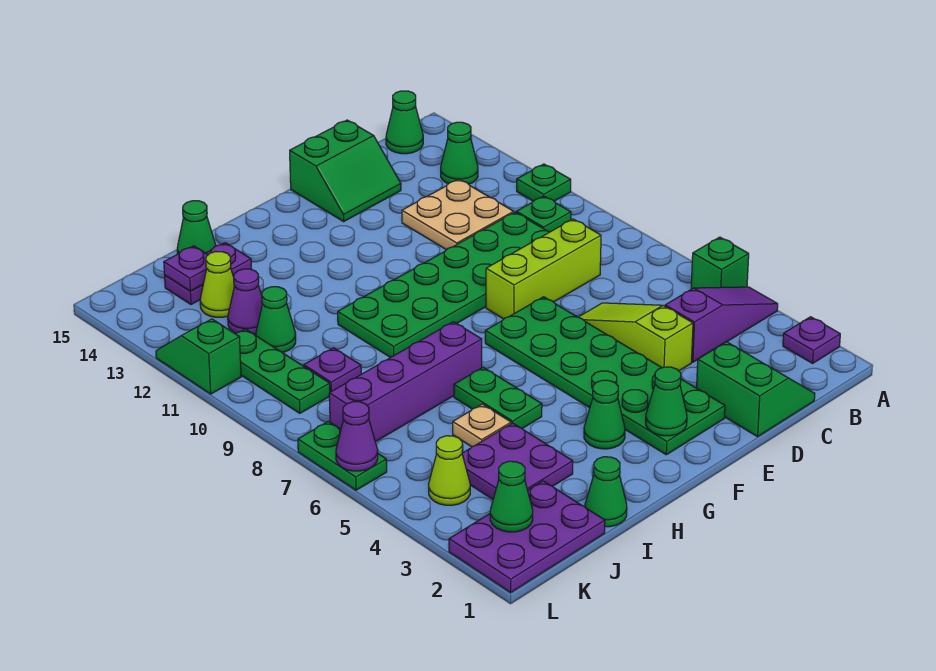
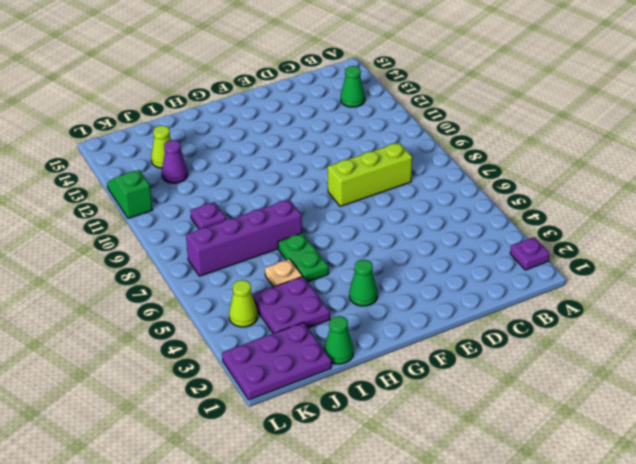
none -> purple 1x3 slope [665,287,778,362]
none -> green 1x1 brick [691,237,749,289]
none -> green 1x1 plate [517,164,571,201]
none -> green 1x1 plate [516,196,571,232]

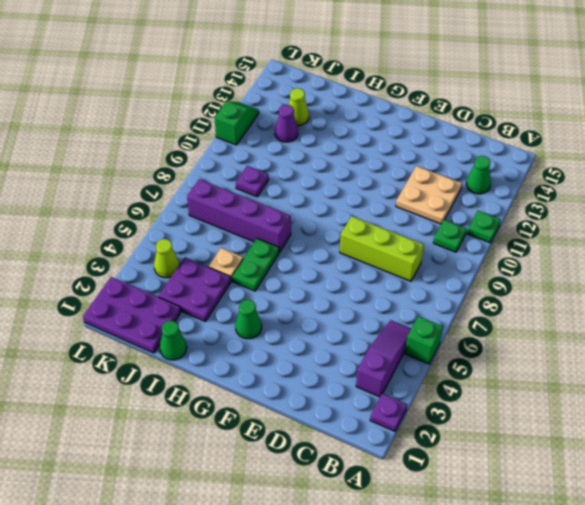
purple 1x3 slope [356,320,411,397] -> purple 1x3 slope turned to [665,287,778,362]
none -> green 1x1 cone [386,91,423,154]
none -> green 2x2 slope [697,342,815,437]
none -> green 2x6 plate [338,212,549,358]
none -> lime 1x3 slope [579,303,693,371]

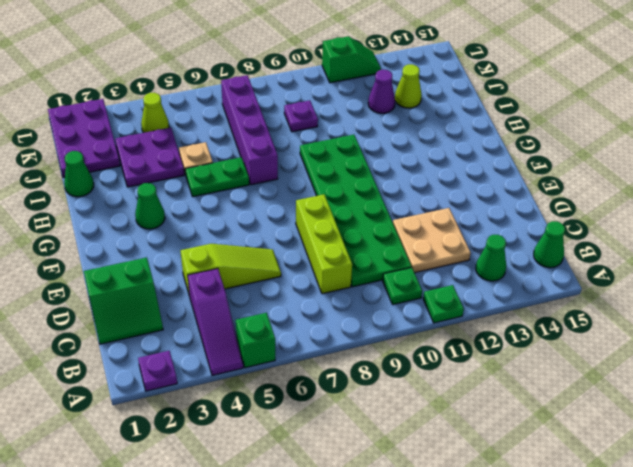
none -> green 2x2 slope [290,120,401,222]
none -> green 2x6 plate [485,297,725,455]
none -> purple 1x2 plate [165,243,251,305]
none -> green 1x1 cone [177,201,216,254]

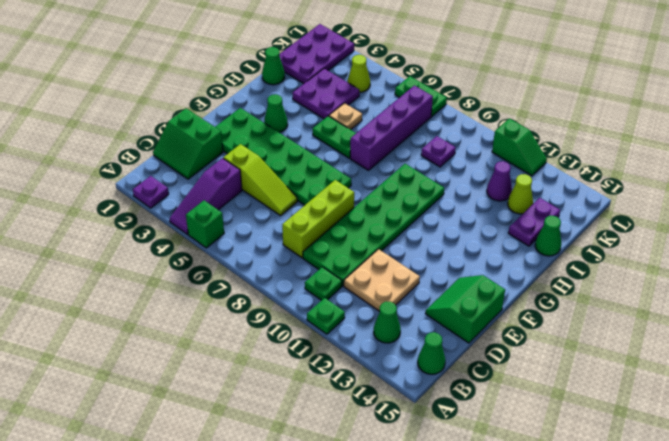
none -> green 1x1 cone [256,287,296,353]
none -> green 1x3 plate [235,329,330,413]
none -> green 1x1 cone [646,367,687,436]
none -> purple 1x1 plate [164,246,207,291]

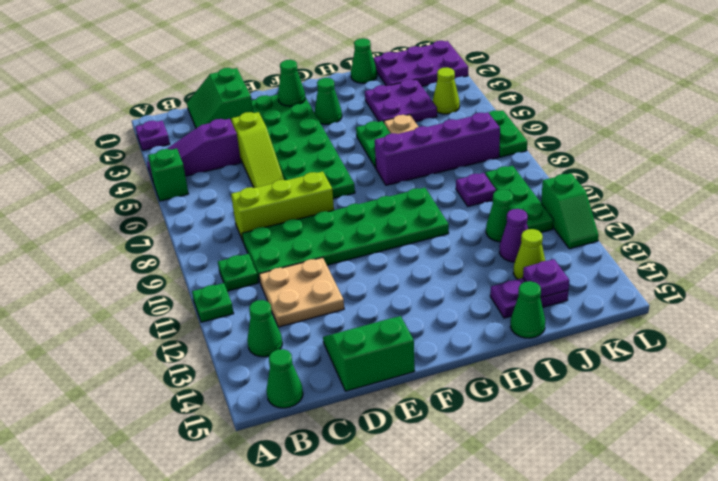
none -> green 1x1 cone [490,461,533,532]
none -> purple 1x1 cone [336,402,378,471]

